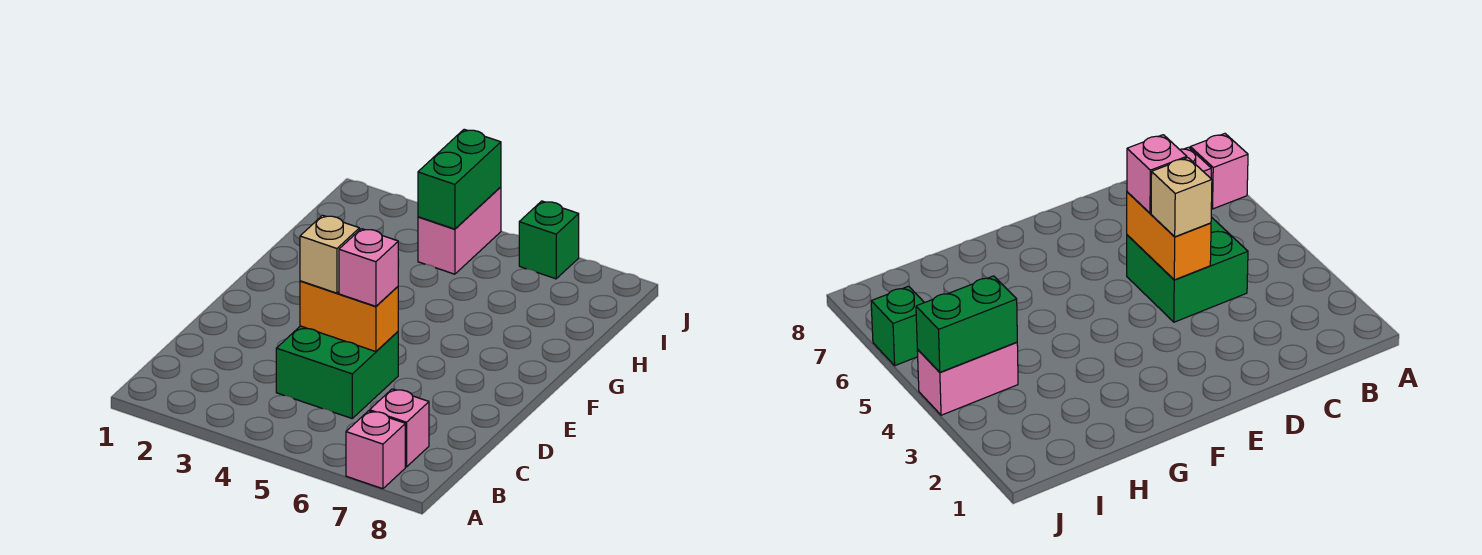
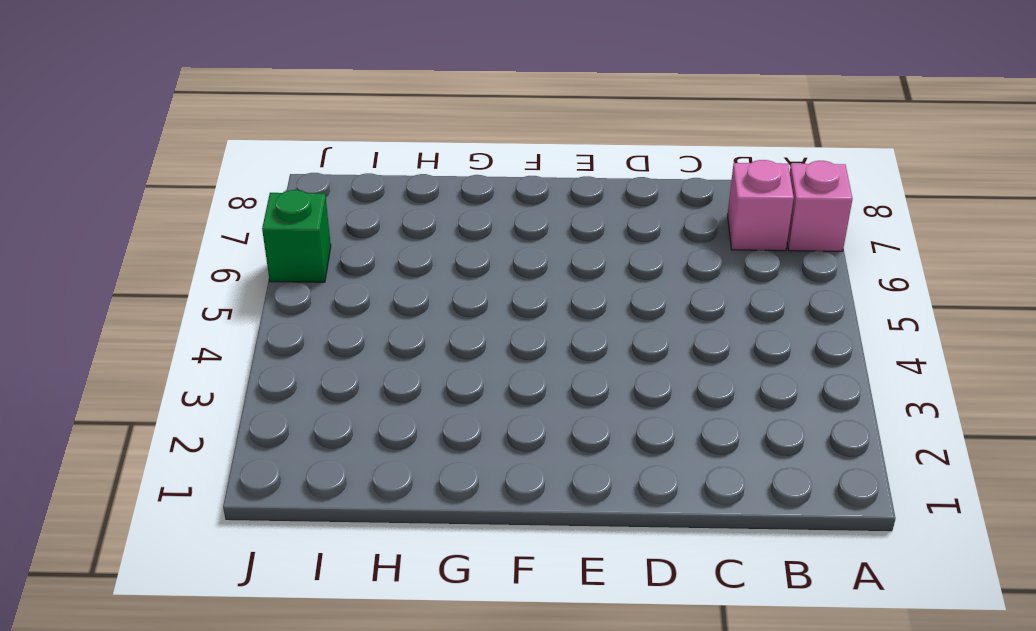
none -> green 2x2 brick [276,326,398,418]
none -> pink 1x2 brick [418,187,501,274]

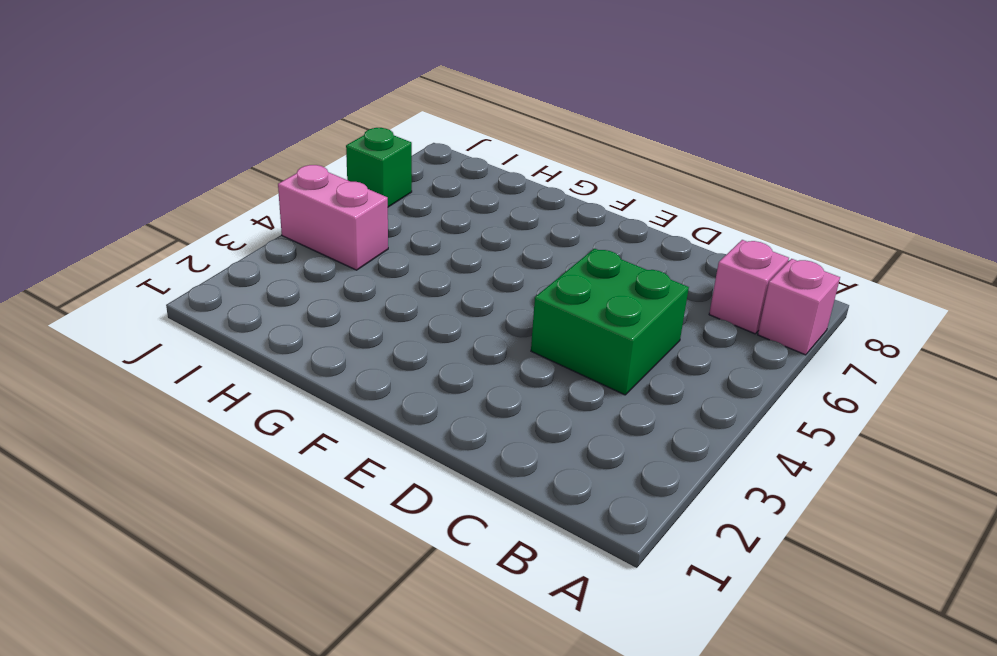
none -> orange 1x2 brick [300,281,398,352]
none -> green 1x2 brick [418,129,501,229]

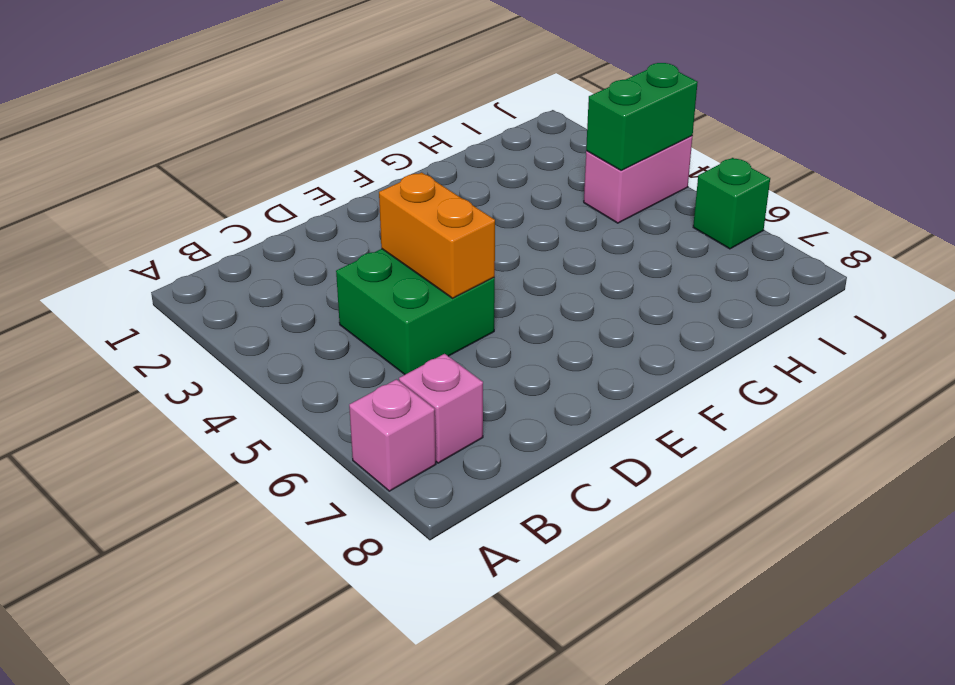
none -> tan 1x1 brick [300,215,359,293]
none -> pink 1x1 brick [339,229,398,306]

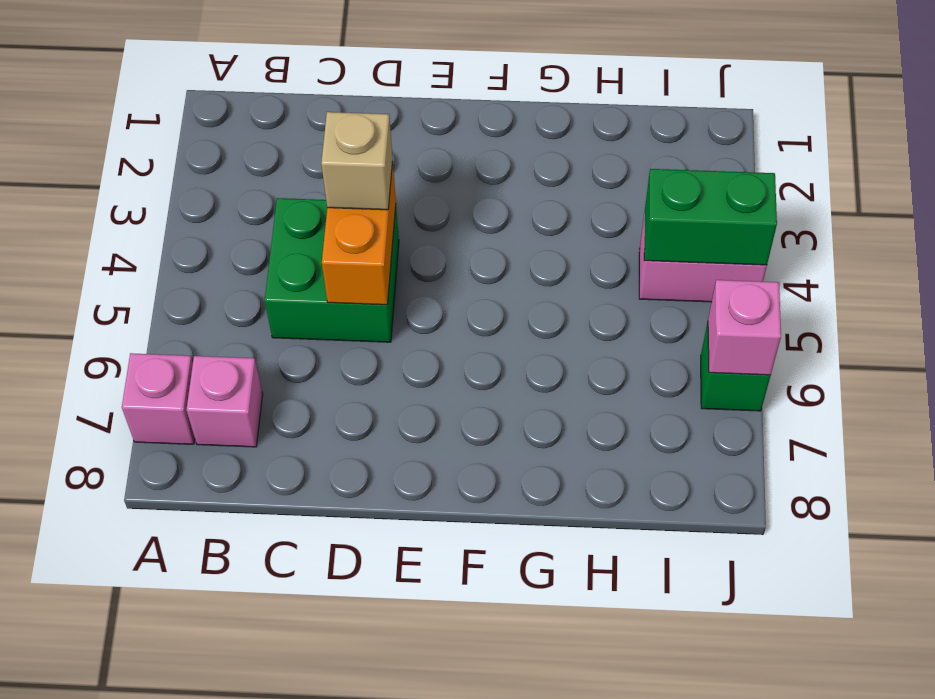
pink 1x1 brick [708,280,781,375] -> pink 1x1 brick moved to [339,229,398,306]

